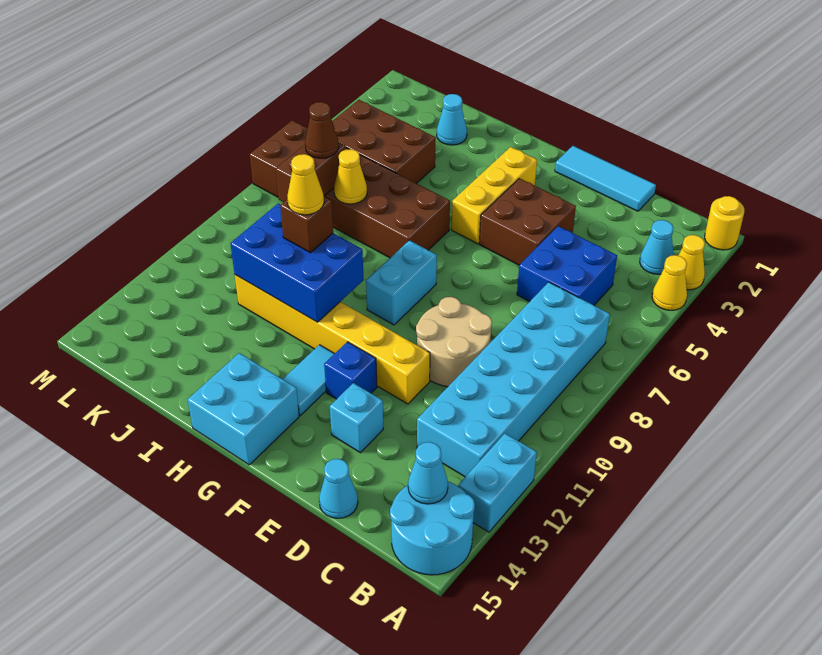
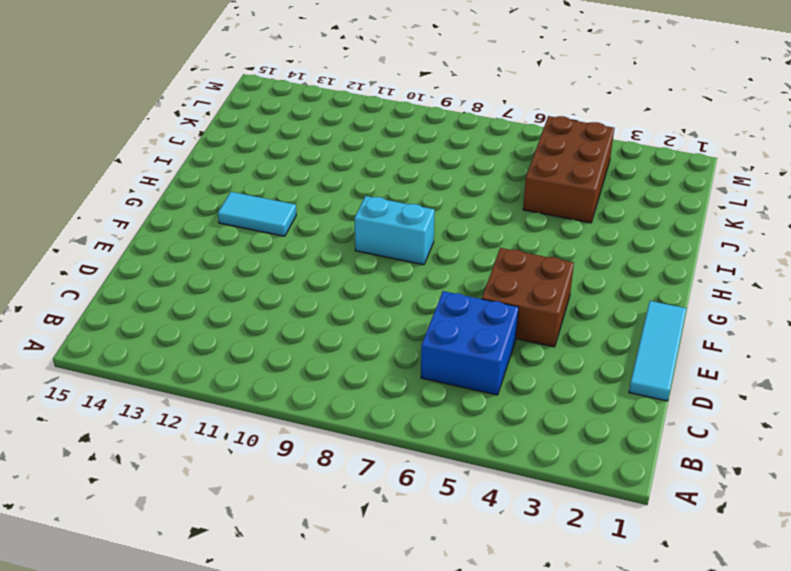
none -> yellow 1x1 round brick [705,196,744,250]
none -> yellow 1x1 cone [678,235,705,290]
none -> yellow 1x1 cone [652,255,687,310]

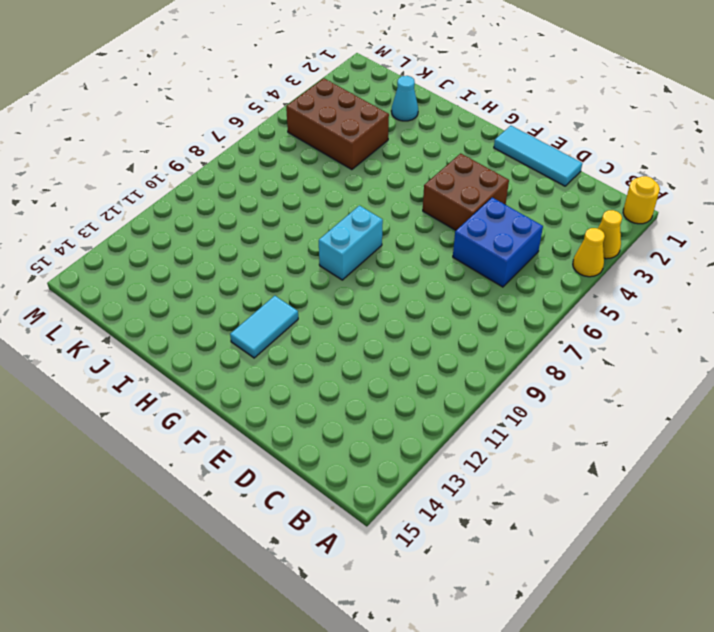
none -> cyan 1x2 brick [458,433,537,532]
none -> cyan 2x2 round brick [390,482,475,575]
none -> cyan 1x1 cone [640,220,674,274]

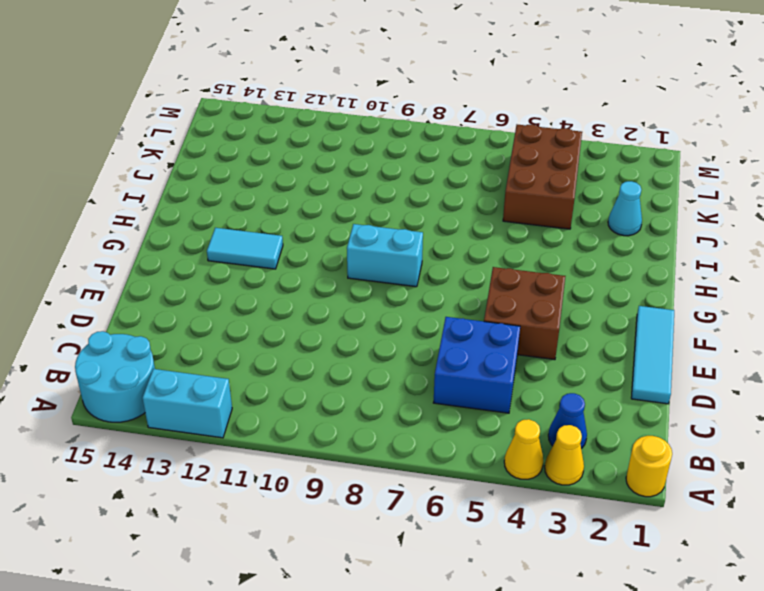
blue 1x1 cone [548,393,587,449] -> cyan 1x1 cone [640,220,674,274]
none -> cyan 2x6 brick [417,282,610,477]
none -> tan 2x2 round brick [416,297,492,387]
none -> cyan 1x1 cone [319,459,358,518]

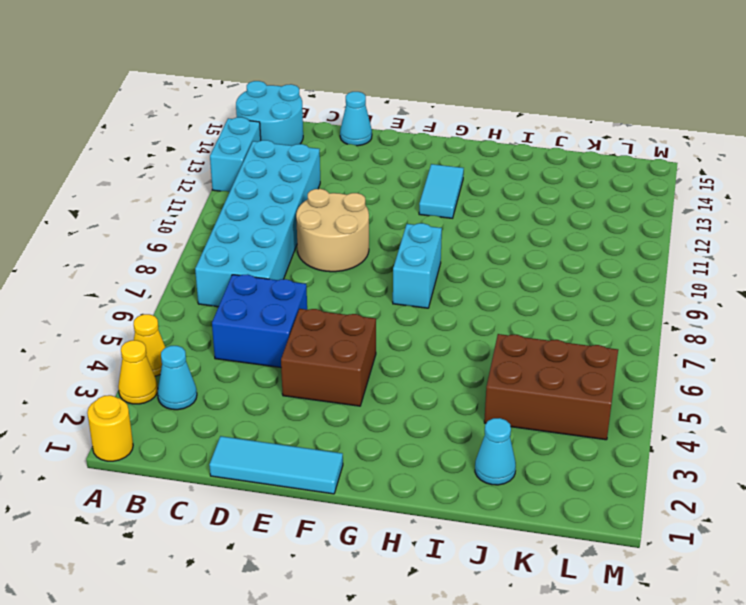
none -> yellow 1x6 brick [235,275,430,404]
none -> cyan 1x1 brick [330,383,383,453]
none -> blue 1x1 brick [324,342,377,399]

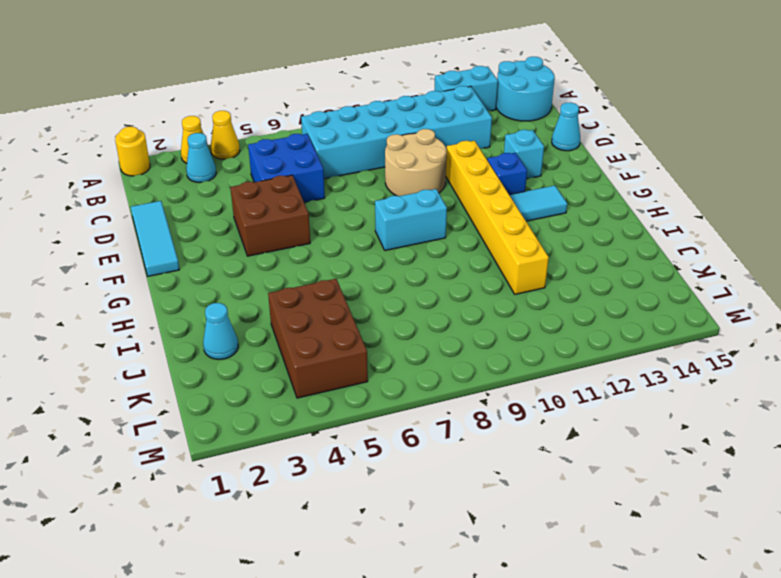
none -> yellow 1x3 brick [452,147,537,244]
none -> cyan 2x2 brick [188,353,299,465]
none -> brown 2x6 brick [250,120,450,258]

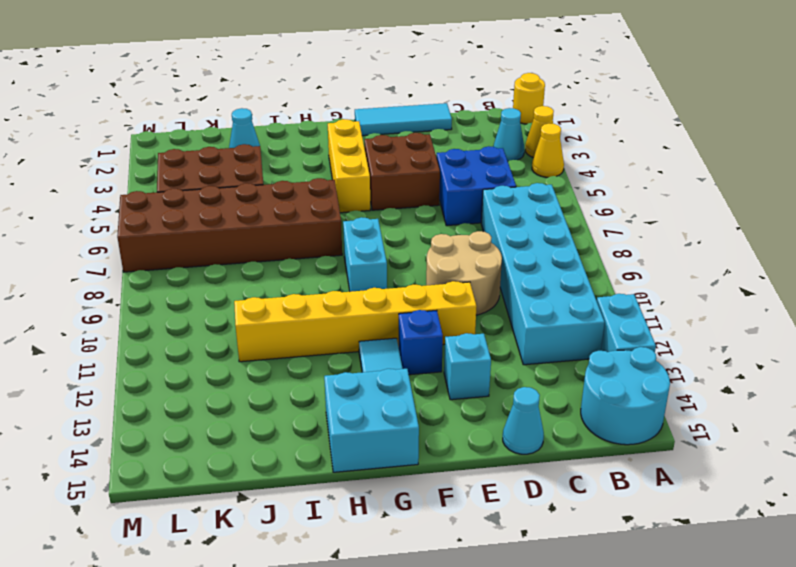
none -> cyan 1x1 cone [408,442,448,504]
none -> blue 2x3 brick [230,203,364,322]
none -> yellow 1x1 cone [334,149,367,204]

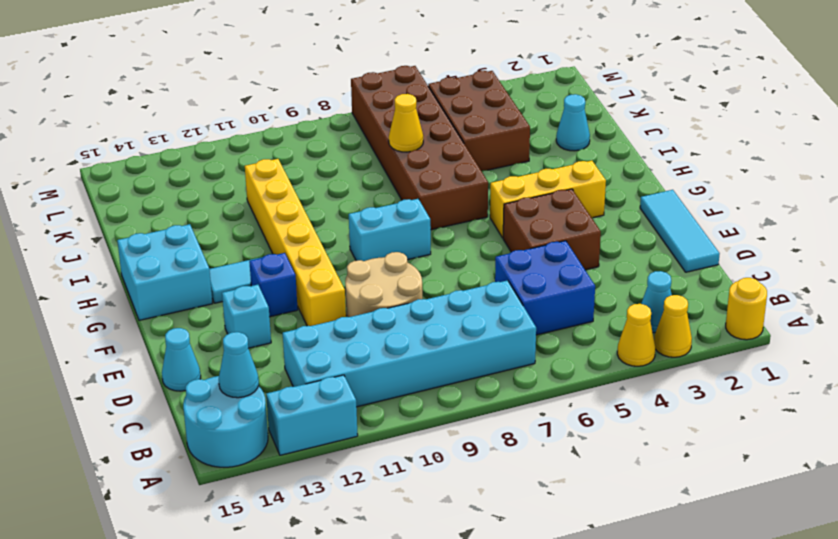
none -> blue 2x3 brick [230,203,364,322]
none -> brown 1x2 brick [276,142,346,202]
none -> brown 1x1 brick [280,197,333,253]

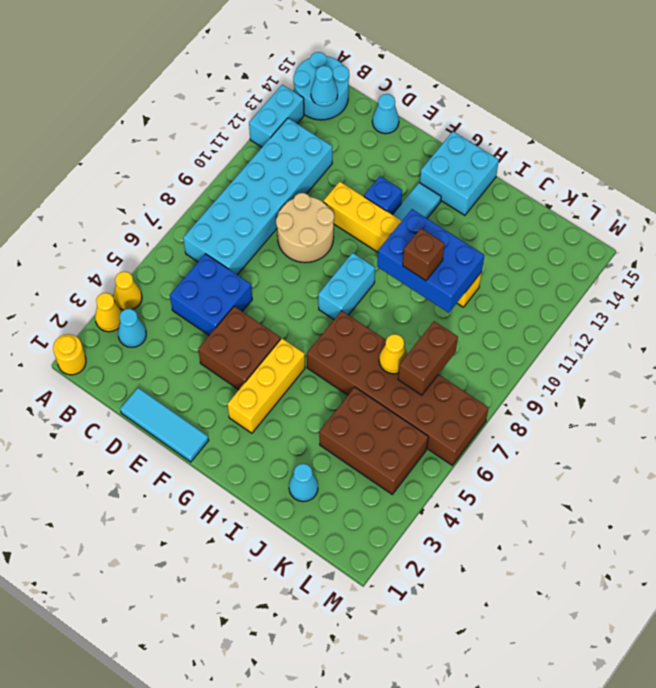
none -> cyan 1x1 brick [330,383,383,453]
none -> brown 1x1 cone [305,102,339,158]
none -> yellow 1x1 cone [287,154,324,215]

